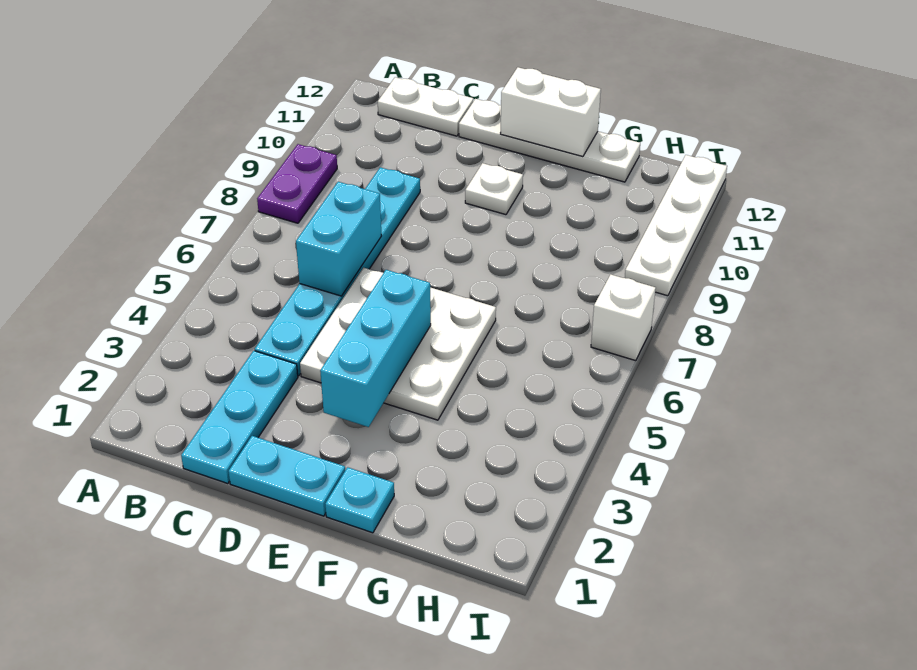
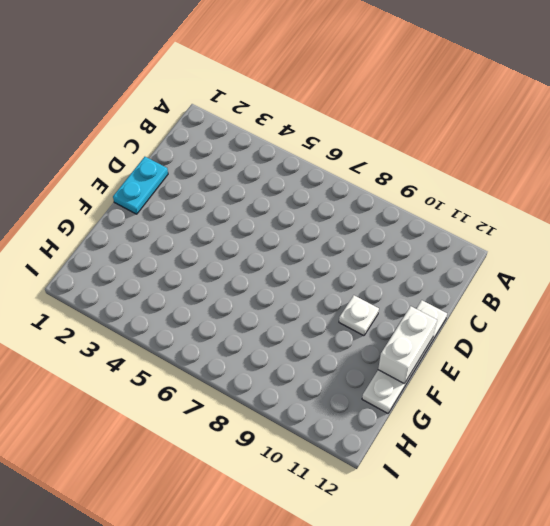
none -> purple 1x2 plate [257,144,337,223]
none -> white 1x2 plate [378,77,473,136]
none -> cyan 1x3 plate [181,351,298,484]

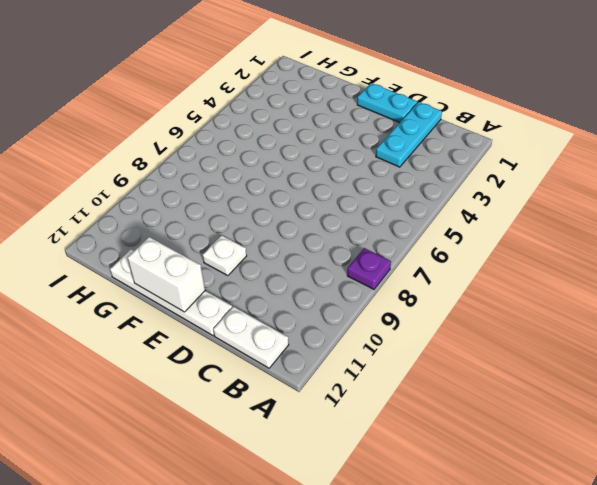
purple 1x1 plate [347,248,391,289] -> purple 1x2 plate [257,144,337,223]
none -> cyan 1x6 plate [255,167,420,376]
none -> white 3x3 plate [300,268,496,420]
none -> cyan 1x1 plate [325,467,394,533]

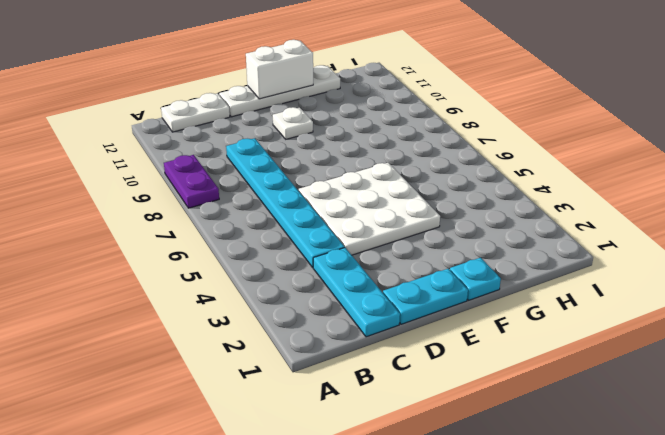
none -> white 1x1 brick [591,274,656,361]
none -> white 1x4 plate [625,155,727,296]
none -> cyan 1x2 brick [296,182,382,296]

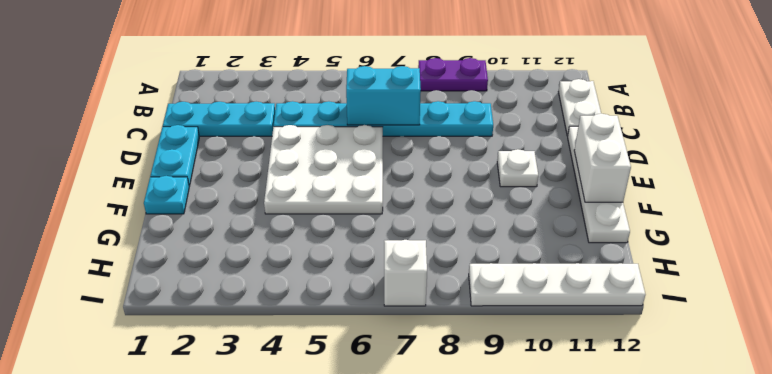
none -> cyan 1x3 brick [320,270,431,427]

